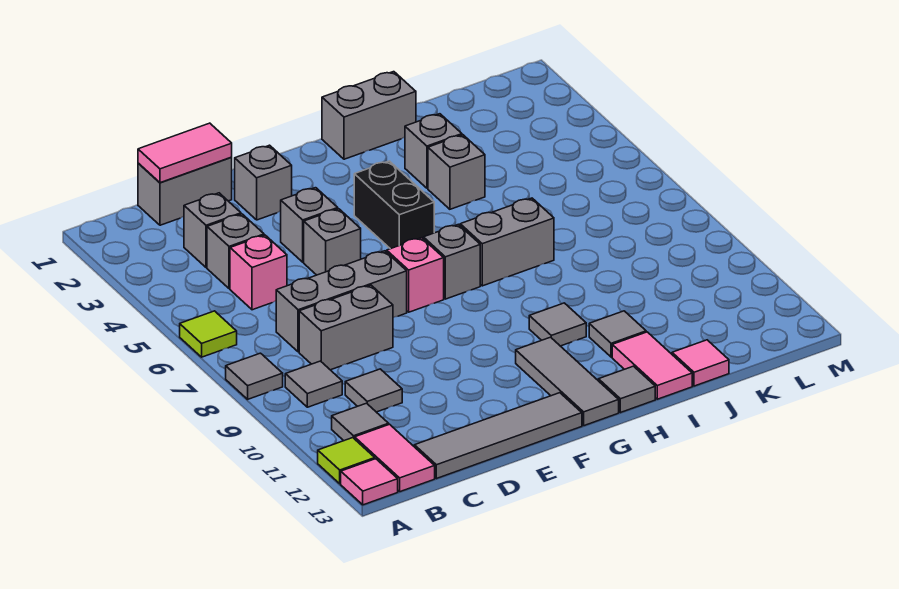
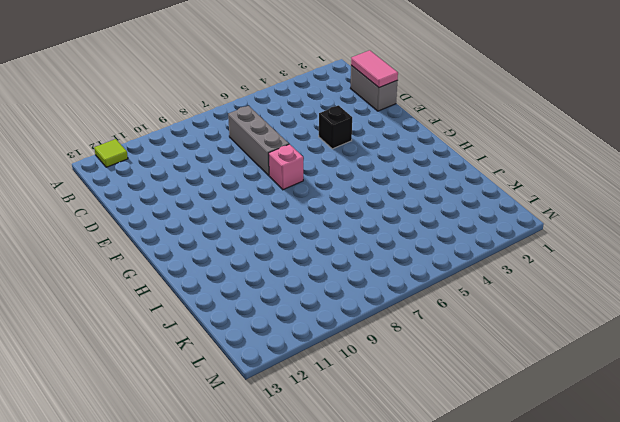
black 1x1 brick [319,105,352,149] -> grey 1x1 brick [281,188,338,262]
none -> lime 1x1 tile [180,311,237,357]
none -> grey 1x1 tile [226,353,283,399]
none -> pink 1x1 tile [341,459,398,505]
none -> grey 1x1 tile [285,361,342,407]

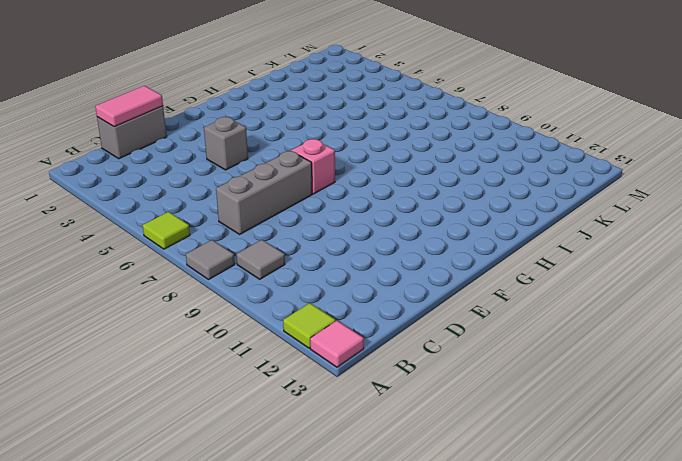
none -> grey 1x1 tile [332,403,389,441]
none -> pink 1x2 tile [355,424,435,492]
none -> grey 1x1 brick [184,193,241,268]
none -> grey 1x1 brick [207,214,264,289]

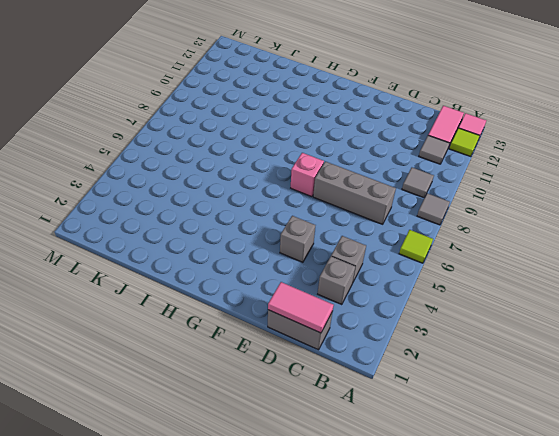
none -> pink 1x1 brick [230,235,287,310]
none -> grey 1x2 brick [299,285,393,370]
none -> grey 1x1 tile [345,369,402,412]
none -> grey 1x4 tile [414,393,582,479]

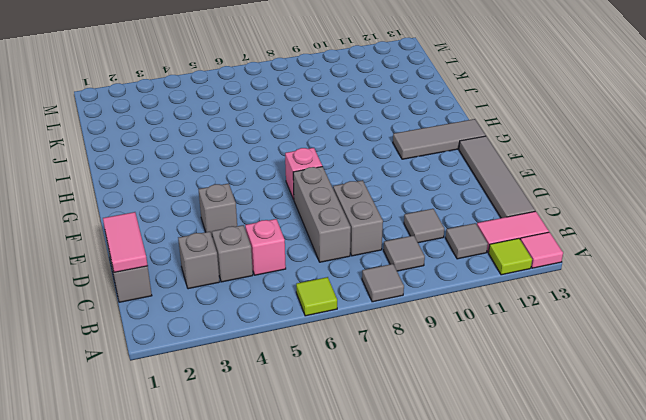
none -> grey 1x1 brick [235,145,292,220]
none -> grey 1x1 brick [304,209,361,275]
none -> black 1x2 brick [354,161,434,249]
none -> grey 1x1 brick [423,224,480,299]

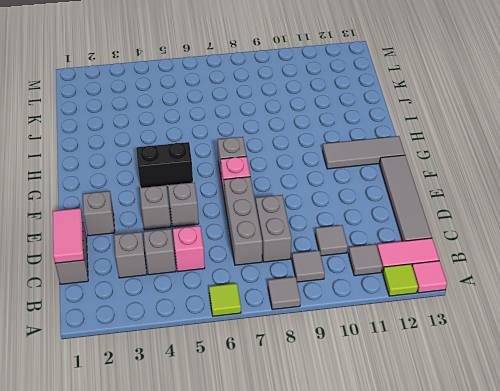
none -> grey 1x2 brick [322,72,416,159]
none -> grey 1x2 brick [460,198,554,286]
none -> grey 1x1 tile [529,303,586,346]
none -> grey 1x1 tile [598,366,655,413]

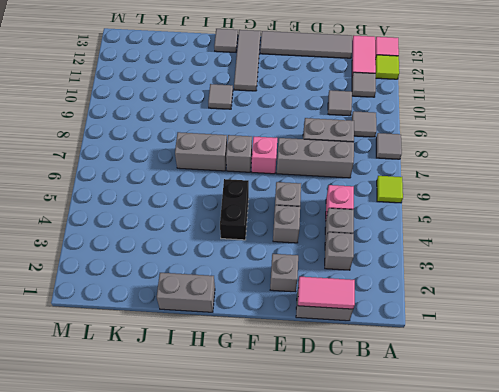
none -> grey 1x1 brick [405,114,462,188]
none -> grey 1x1 brick [428,135,485,209]
none -> grey 1x1 tile [589,311,646,357]
none -> pink 1x2 tile [612,332,692,399]

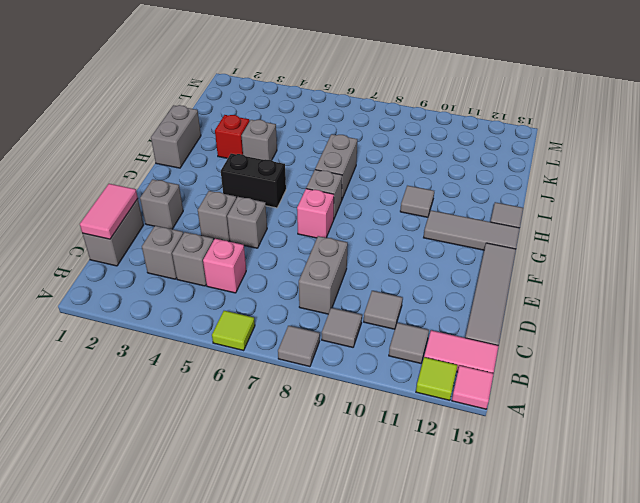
red 1x1 brick [215,115,250,158] -> grey 1x1 brick [405,114,462,188]
none -> grey 1x3 brick [276,251,407,352]
none -> grey 1x1 tile [589,311,646,357]
none -> pink 1x2 tile [612,332,692,399]
none -> pink 1x1 tile [672,340,729,386]

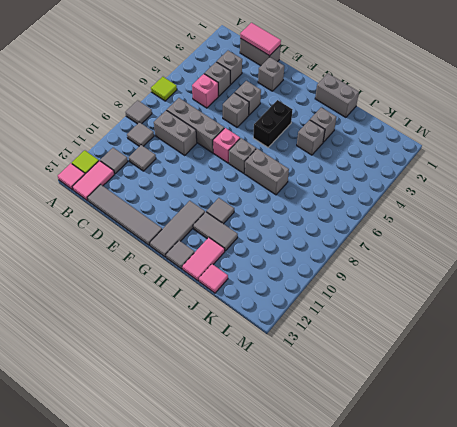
grey 1x2 tile [193,212,238,251] -> grey 1x1 tile [589,311,646,357]

